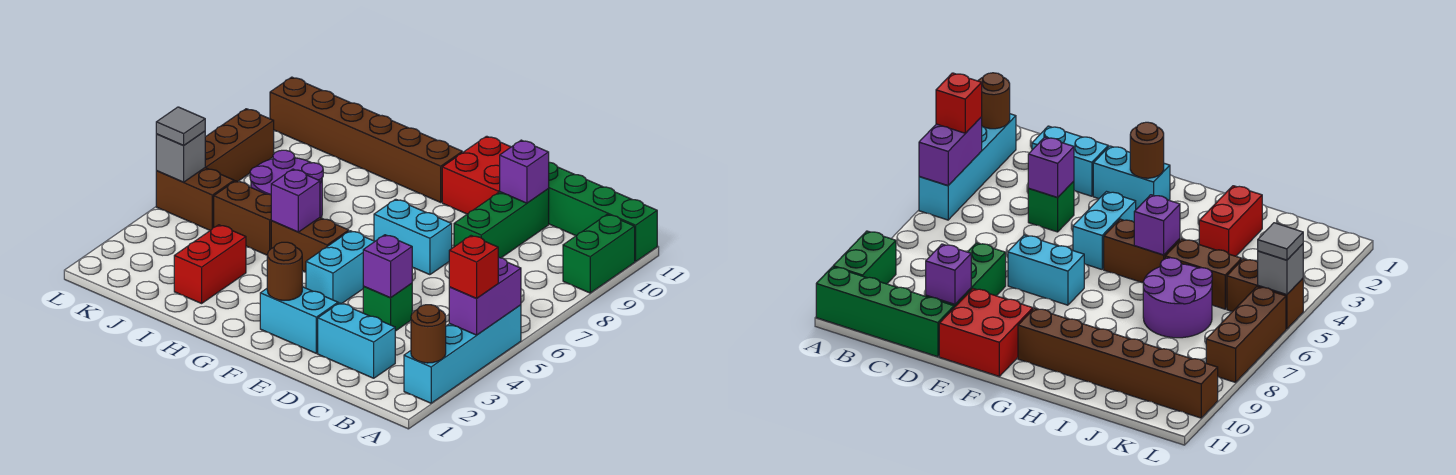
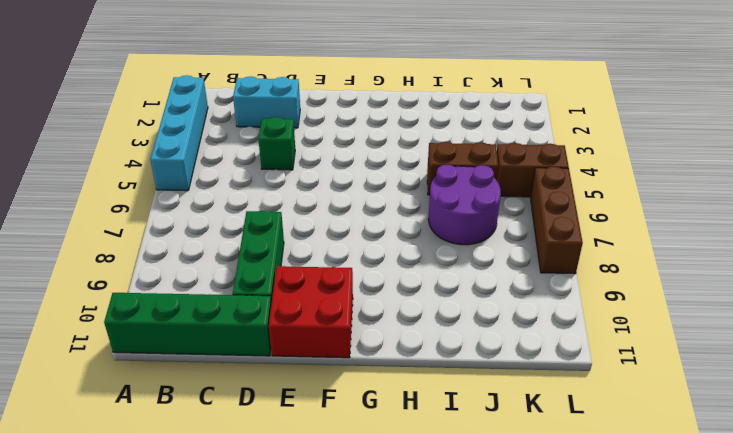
none -> green 1x2 brick [563,214,635,293]
none -> cyan 1x2 brick [260,287,338,353]
none -> cyan 1x2 brick [374,199,452,275]

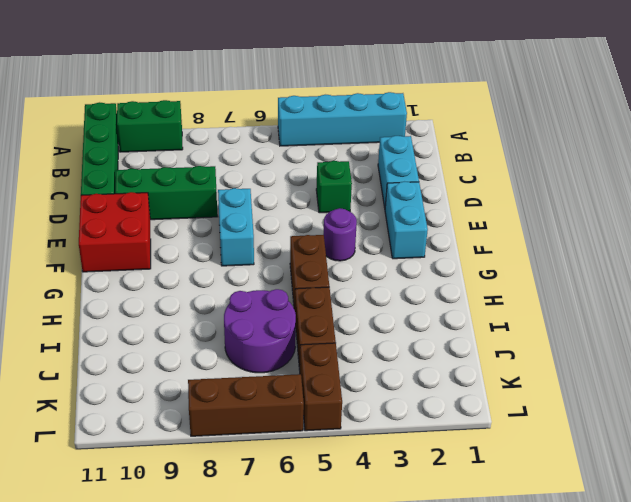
purple 1x1 round brick [323,208,357,261] -> cyan 1x2 brick [306,231,375,304]
none -> brown 1x6 brick [270,77,462,202]
none -> red 1x2 brick [174,225,246,303]
none -> brown 1x1 round brick [411,305,446,363]

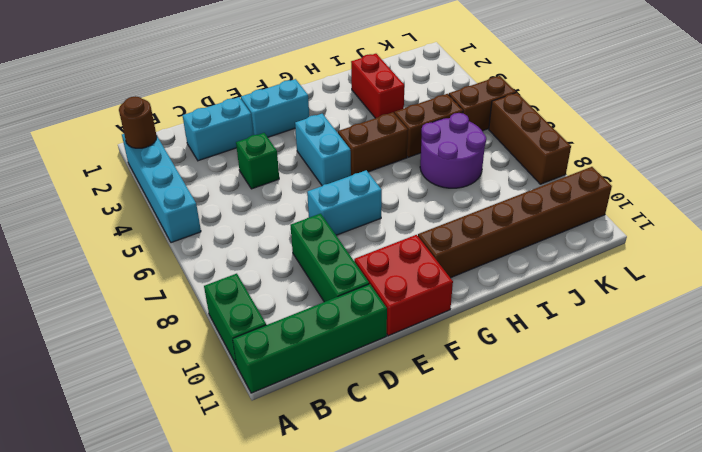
none -> purple 1x2 brick [449,257,521,335]
none -> purple 1x1 brick [363,235,412,298]
none -> purple 1x1 brick [500,140,549,203]

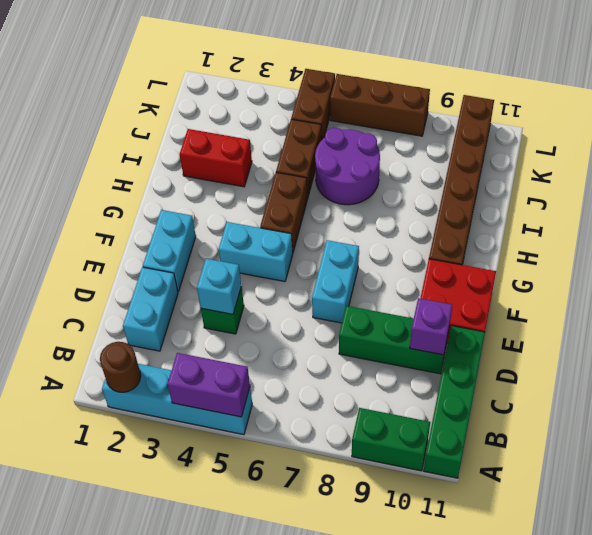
cyan 1x1 brick [197,259,241,314] -> purple 1x1 brick [363,235,412,298]
none -> brown 1x1 round brick [267,242,302,300]
none -> purple 1x1 brick [271,169,320,232]
none -> grey 1x1 brick [156,131,205,182]

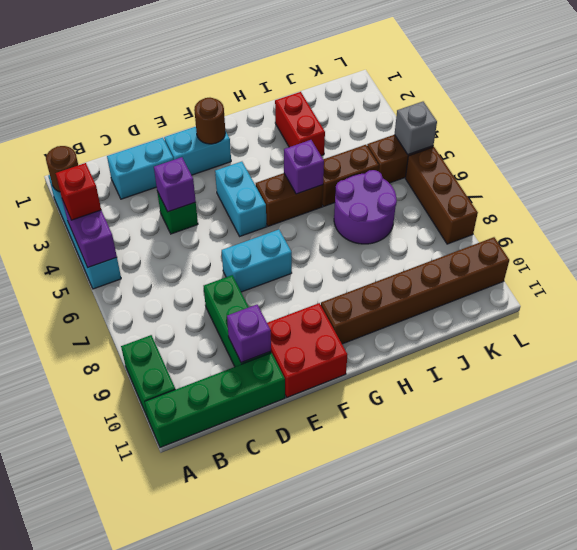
none -> grey 1x1 tile [156,107,205,146]

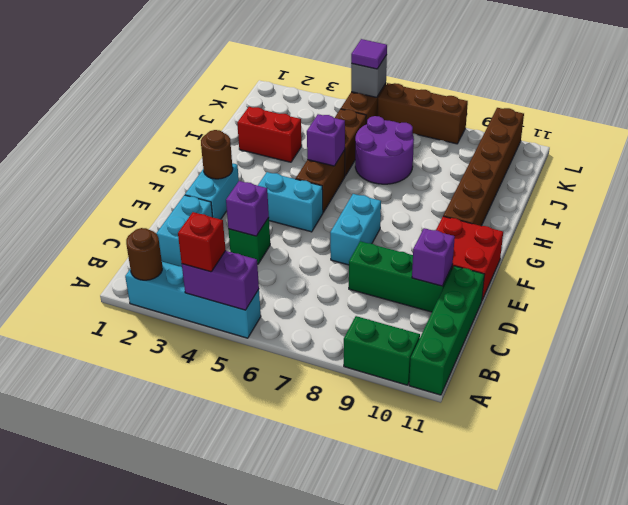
purple 1x1 tile [351,39,387,69] -> grey 1x1 tile [156,107,205,146]

